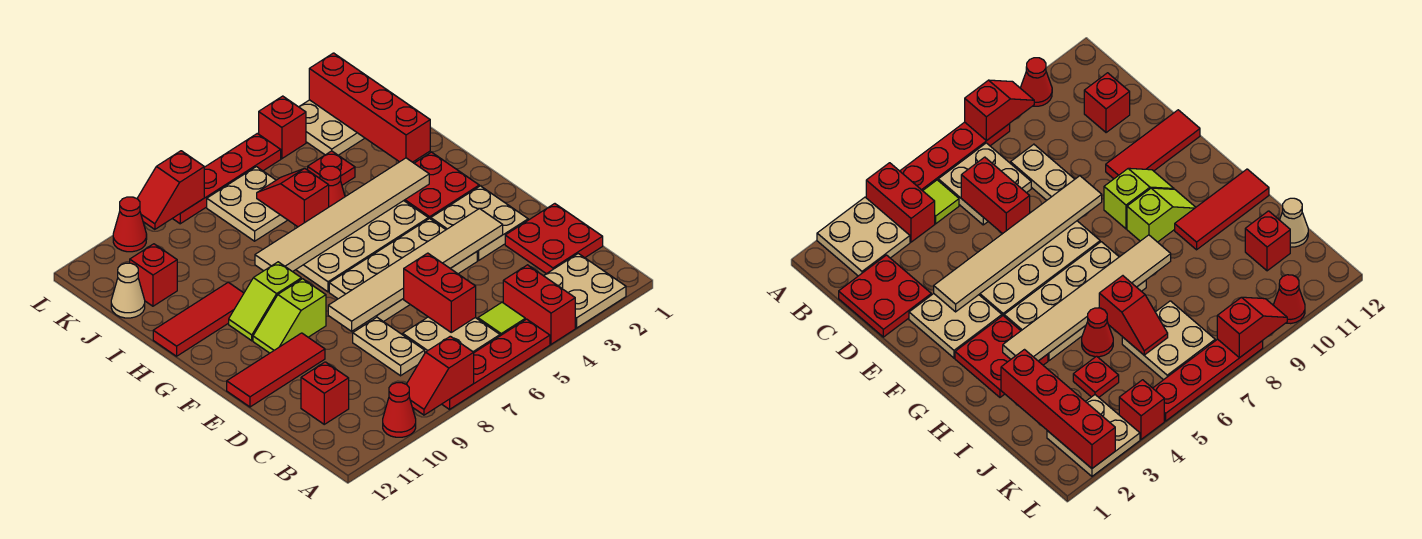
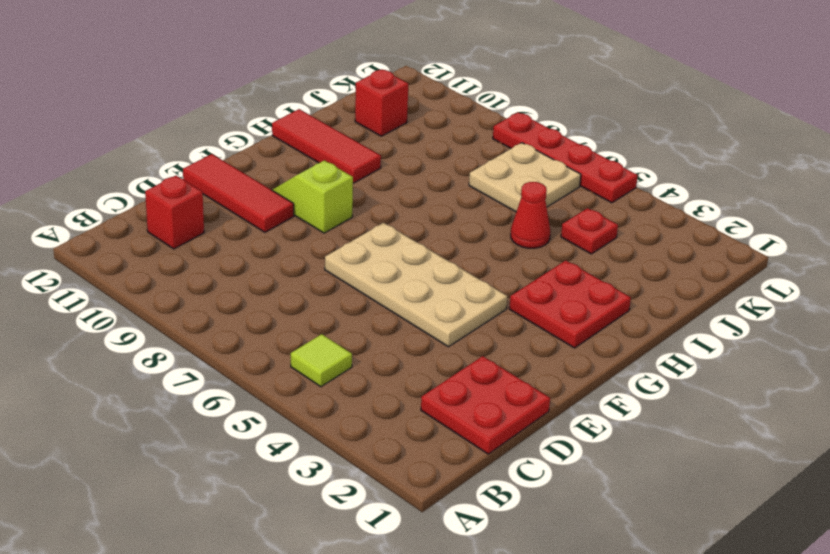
none -> tan 2x2 plate [544,254,626,328]
none -> red 1x2 brick [503,265,575,344]
none -> red 1x4 plate [442,319,550,409]
none -> red 1x1 cone [383,383,416,437]

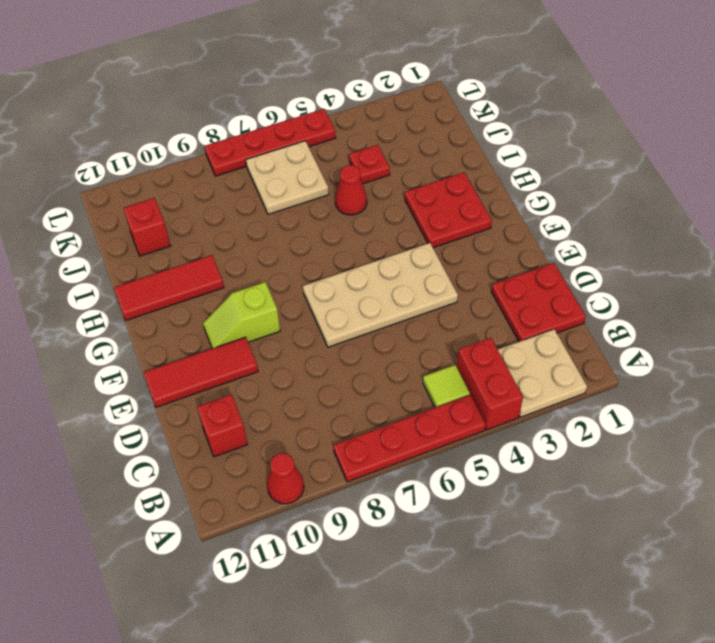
none -> tan 2x2 plate [403,317,500,353]
none -> tan 1x2 plate [353,317,425,376]
none -> tan 2x2 plate [431,186,528,260]
none -> tan 2x4 plate [296,201,428,292]

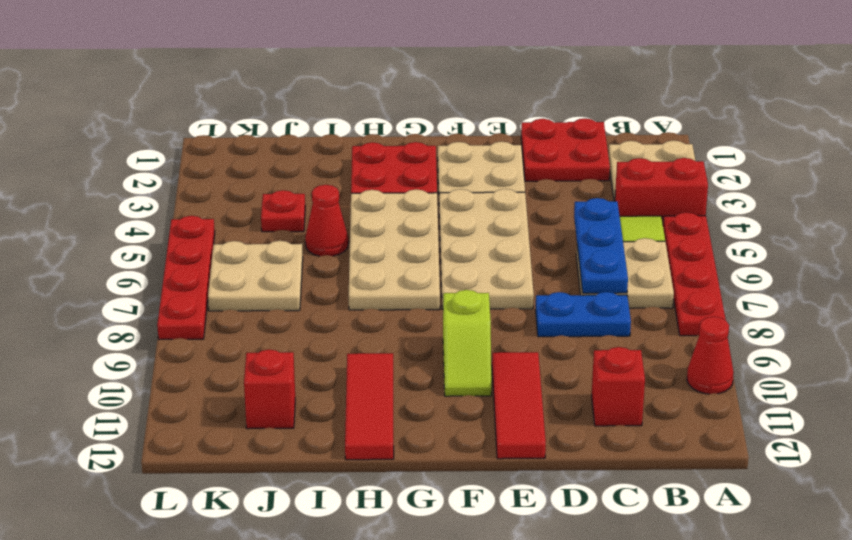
blue 1x3 plate [574,198,628,293] -> red 1x2 brick [403,253,476,332]
blue 1x2 plate [536,292,631,337] -> tan 1x2 plate [353,317,425,376]
none -> lime 1x2 slope [229,262,301,341]
none -> tan 1x1 cone [111,263,145,318]
none -> tan 2x2 plate [299,100,365,155]
none -> red 1x1 brick [259,96,306,159]

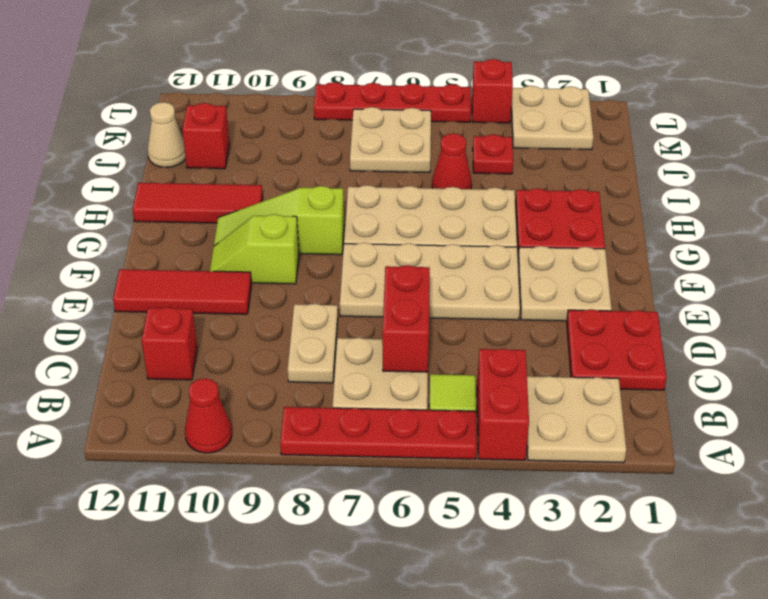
lime 1x3 slope [214,186,344,255] -> lime 1x2 slope [229,262,301,341]
none -> red 1x1 cone [113,197,147,252]
none -> red 1x2 slope [406,336,474,415]
none -> tan 1x6 tile [328,208,503,331]
none -> tan 1x6 tile [255,158,429,272]

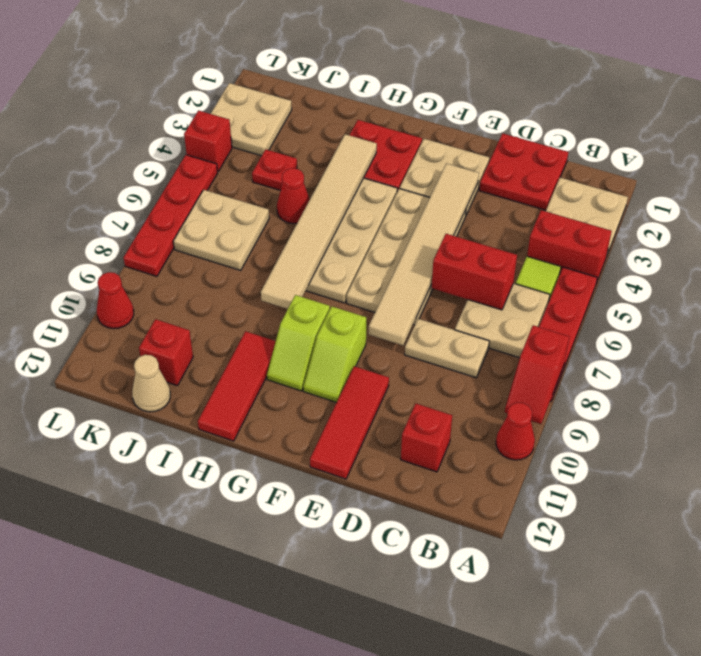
none -> red 1x4 brick [309,53,430,162]
none -> red 1x2 slope [257,168,329,227]
none -> red 1x2 slope [137,151,204,229]

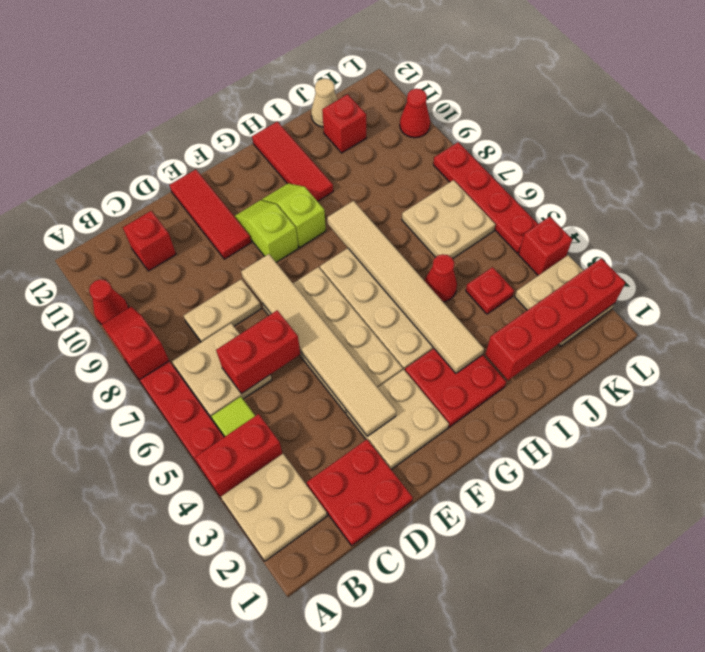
none -> red 1x2 slope [257,168,329,227]
none -> red 1x2 slope [137,151,204,229]

